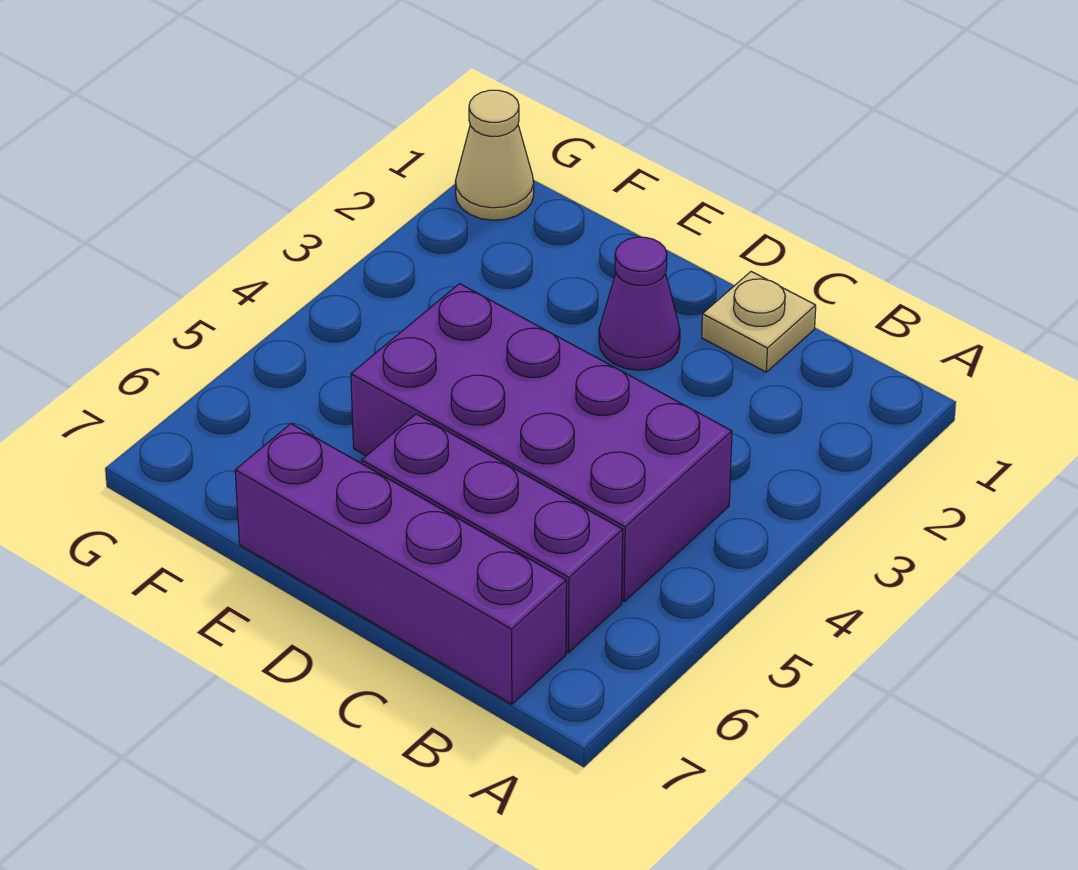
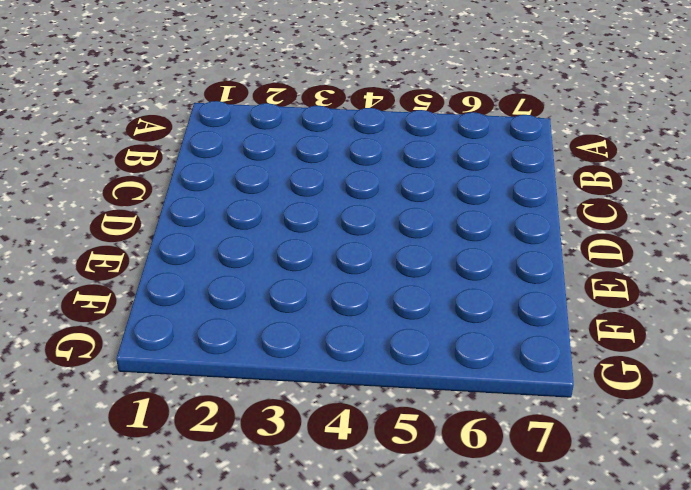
none -> purple 2x4 brick [351,284,732,602]
none -> purple 1x3 brick [362,414,623,653]

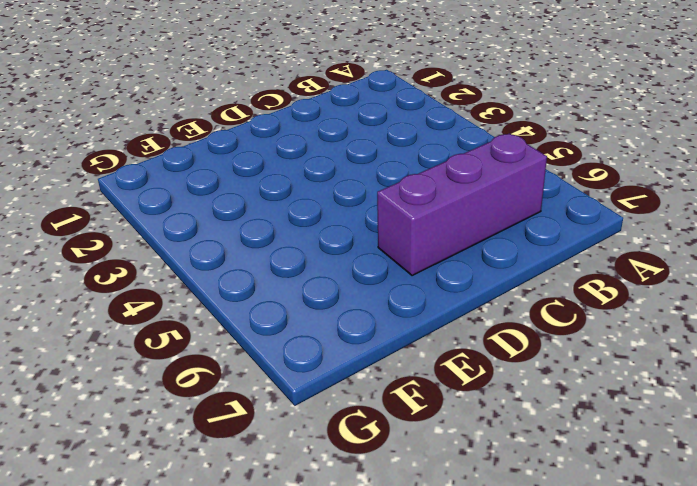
none -> purple 2x4 brick [351,284,732,602]
none -> purple 1x4 brick [235,424,566,704]

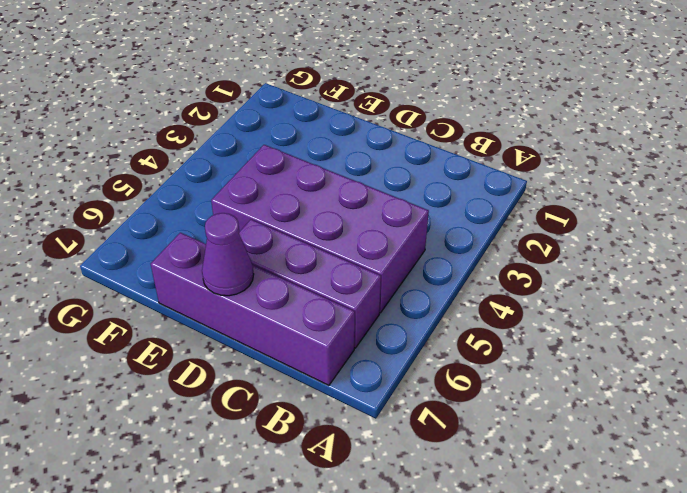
purple 1x1 cone [202,213,254,296] -> purple 1x1 cone moved to [599,237,680,370]
none -> tan 1x1 plate [702,271,816,372]
none -> tan 1x1 cone [455,90,534,220]

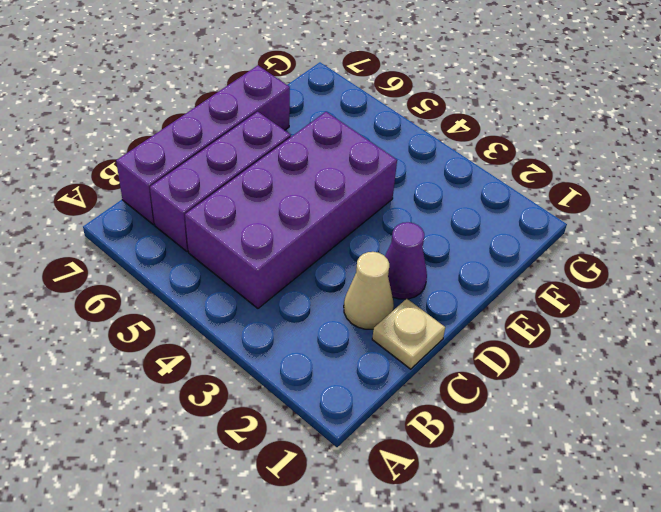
tan 1x1 cone [344,252,394,329] -> tan 1x1 cone moved to [455,90,534,220]

